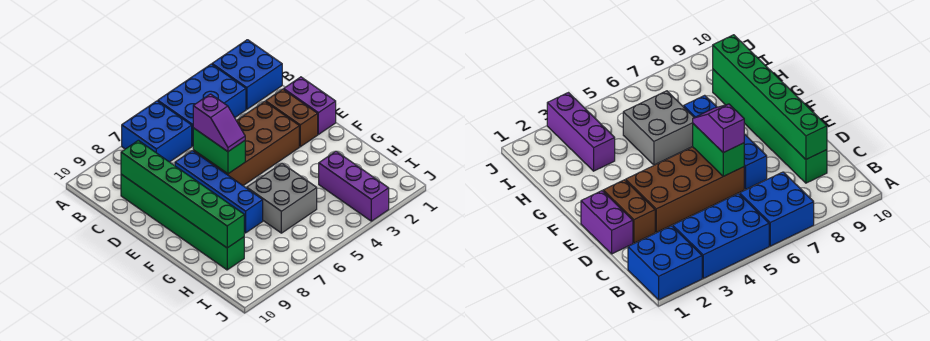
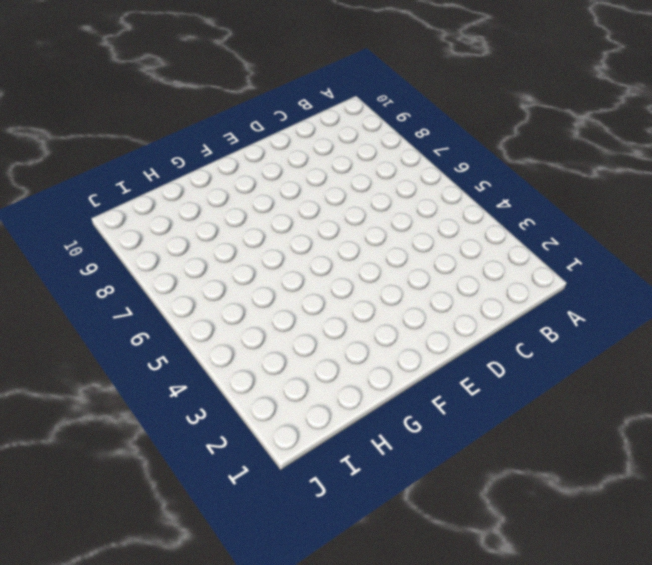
none -> blue 2x2 brick [212,40,282,109]
none -> blue 2x3 brick [158,64,246,146]
none -> blue 2x2 brick [122,101,192,162]

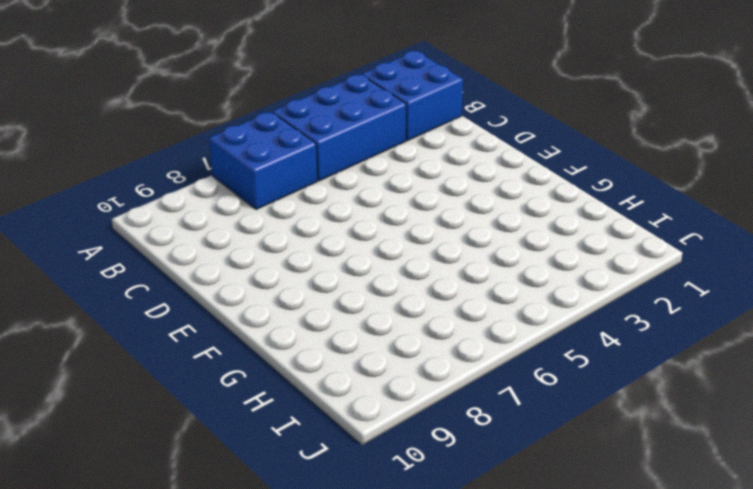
none -> green 1x6 brick [121,174,244,270]
none -> purple 1x2 brick [284,77,336,134]
none -> brown 1x2 brick [266,89,318,147]

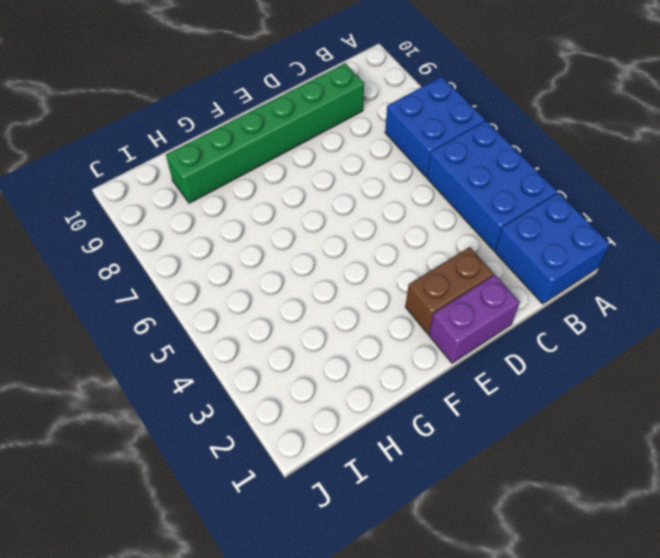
none -> brown 2x4 brick [193,101,299,185]
none -> blue 1x4 brick [175,151,263,233]
none -> grey 2x2 brick [247,163,317,233]

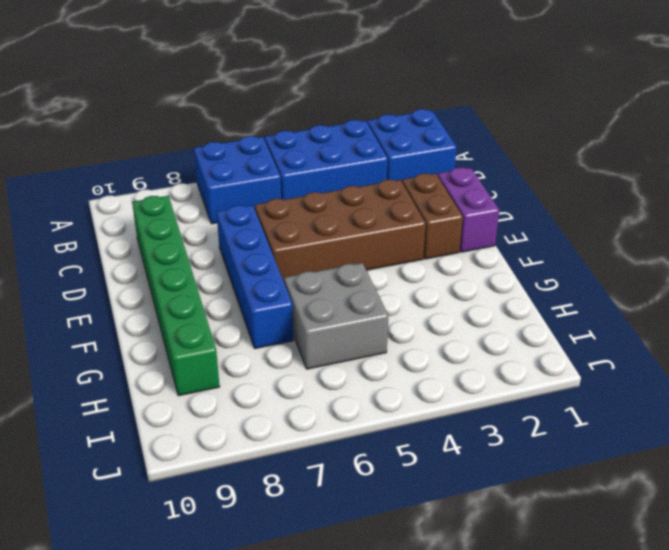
none -> purple 1x3 brick [319,151,389,221]
none -> green 1x6 brick [121,140,244,248]
none -> green 1x2 brick [193,128,245,174]

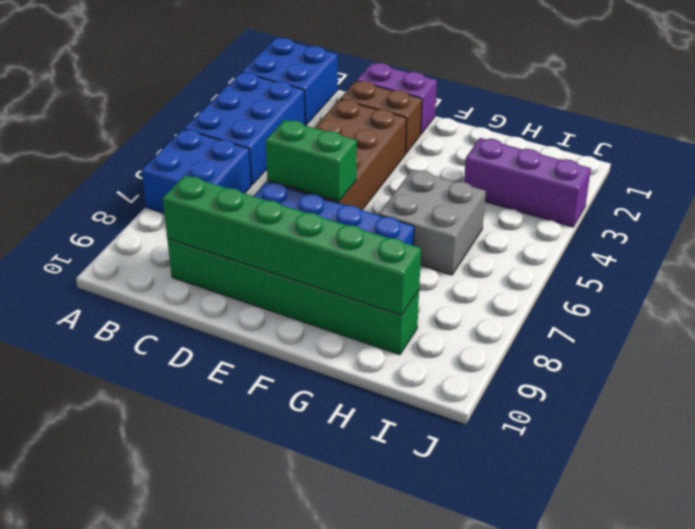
none -> purple 1x2 slope [193,94,245,152]

